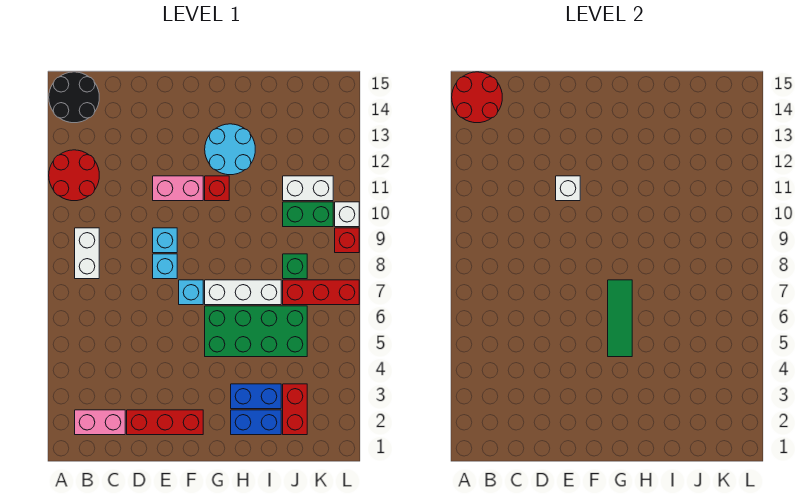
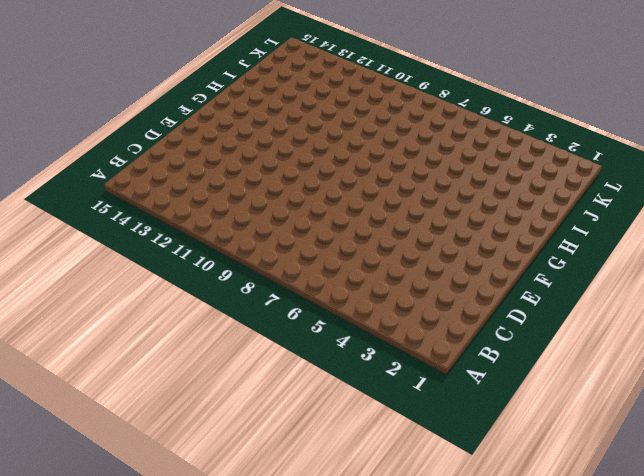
none -> red 2x2 round brick [49,150,99,201]
none -> black 2x2 round brick [49,72,99,123]
none -> pink 1x2 brick [75,410,125,435]

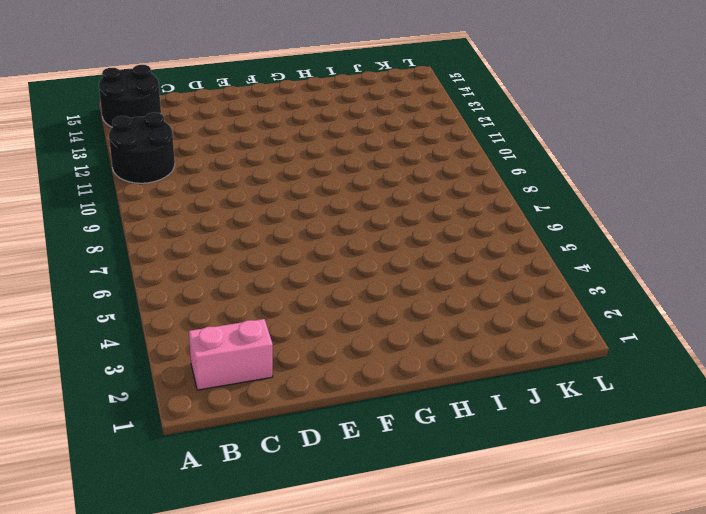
black 2x2 round brick [109,113,175,183] -> red 2x2 round brick [49,150,99,201]
none -> white 1x2 brick [75,228,99,279]
none -> red 1x3 brick [127,410,203,435]
none -> cyan 1x1 brick [153,254,177,279]

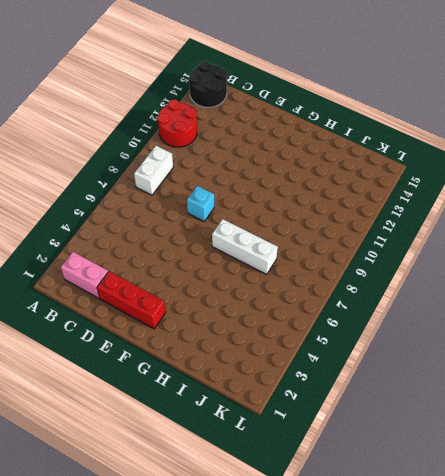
none -> cyan 1x1 brick [153,228,177,253]
none -> pink 1x2 brick [153,176,203,201]
none -> cyan 1x1 brick [179,280,203,305]

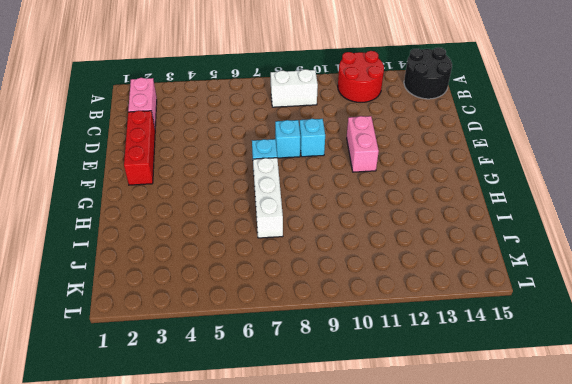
none -> green 2x4 brick [205,306,307,357]
none -> red 1x1 brick [205,176,229,201]
none -> cyan 2x2 round brick [205,124,255,175]

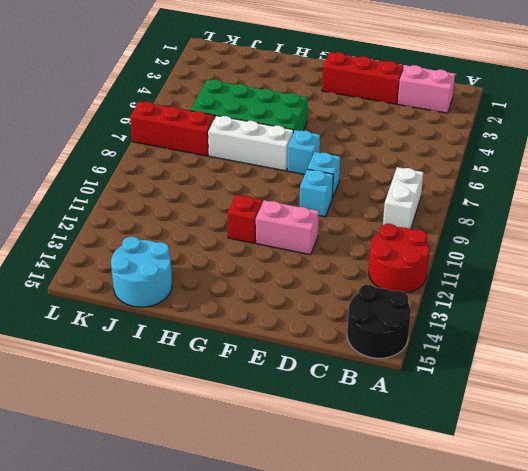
cyan 2x2 round brick [111,237,172,307] -> cyan 2x2 round brick moved to [205,124,255,175]
none -> blue 1x2 brick [231,410,281,435]
none -> blue 1x2 brick [231,384,281,409]
none -> red 1x2 brick [283,384,307,435]

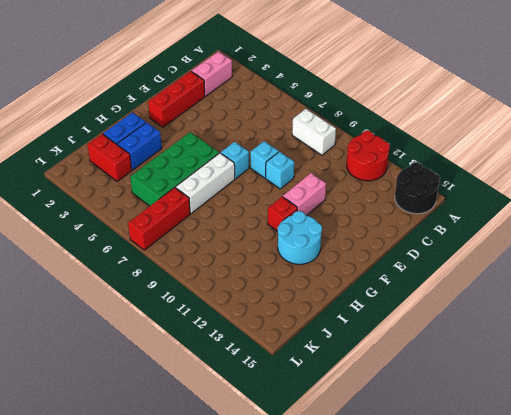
none -> green 1x1 brick [283,254,307,279]
none -> green 1x2 brick [283,202,333,227]
none -> white 1x2 brick [283,176,333,201]

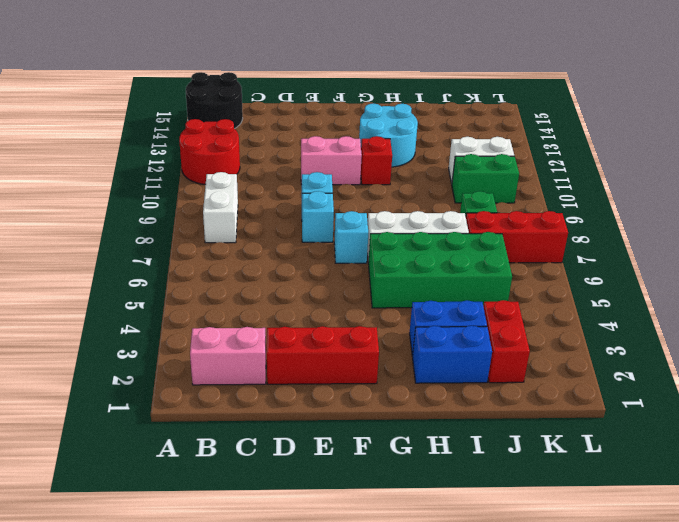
none -> red 1x1 brick [335,228,359,253]
none -> white 1x1 brick [335,202,359,227]
none -> red 2x2 round brick [452,72,502,123]

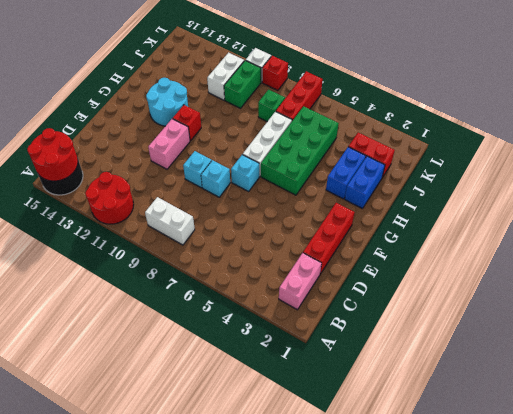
none -> white 1x1 brick [556,176,580,201]
none -> green 1x3 tile [608,280,632,357]

